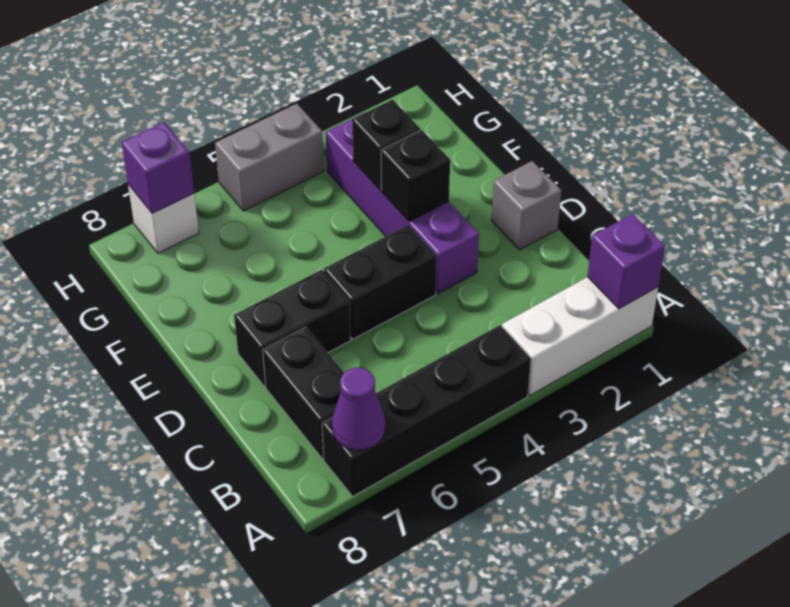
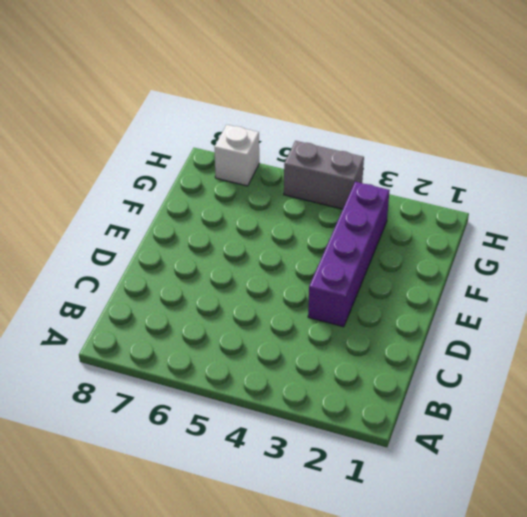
none -> white 1x3 brick [502,277,658,395]
none -> black 1x4 brick [322,325,531,496]
none -> black 1x2 brick [263,327,344,459]

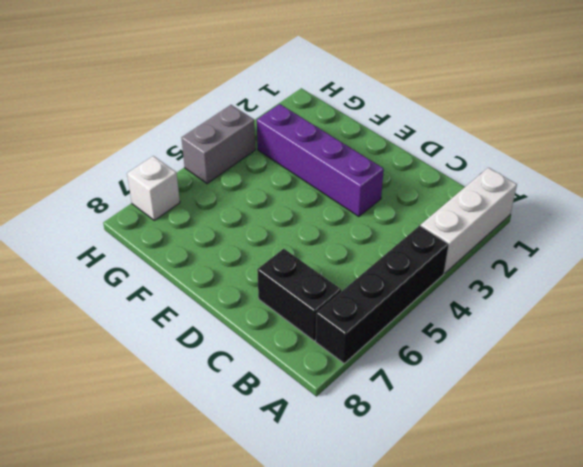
none -> grey 1x1 brick [491,161,561,250]
none -> black 1x2 brick [324,225,437,339]
none -> black 1x2 brick [234,270,351,387]

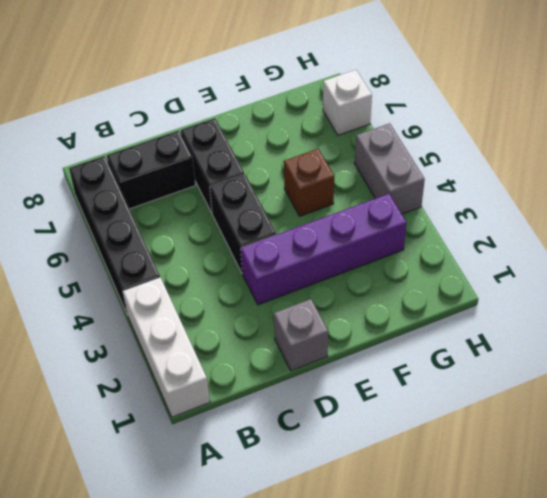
brown 1x1 brick [284,149,334,216] -> none
none -> purple 1x1 brick [587,214,665,309]
none -> purple 1x1 cone [332,367,386,450]
none -> black 1x1 brick [381,130,450,222]

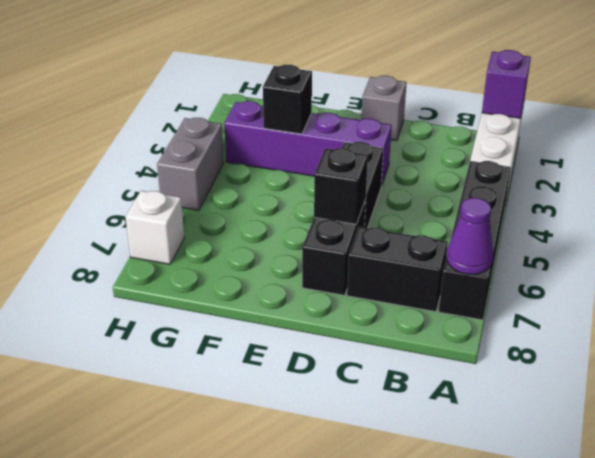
black 1x1 brick [314,148,368,224] -> black 1x1 brick moved to [381,130,450,222]
none -> purple 1x1 brick [121,122,194,213]

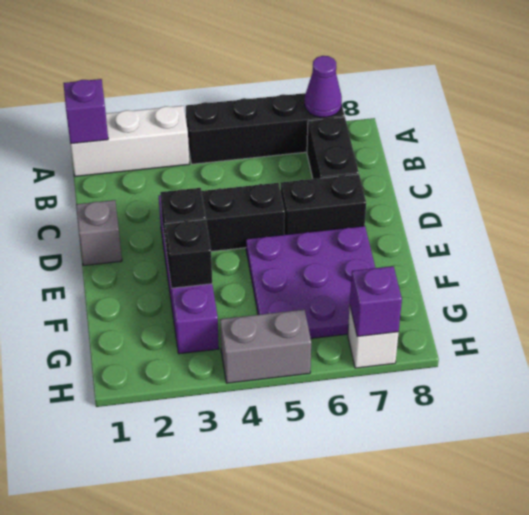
purple 3x3 plate [246,226,375,338] -> none

